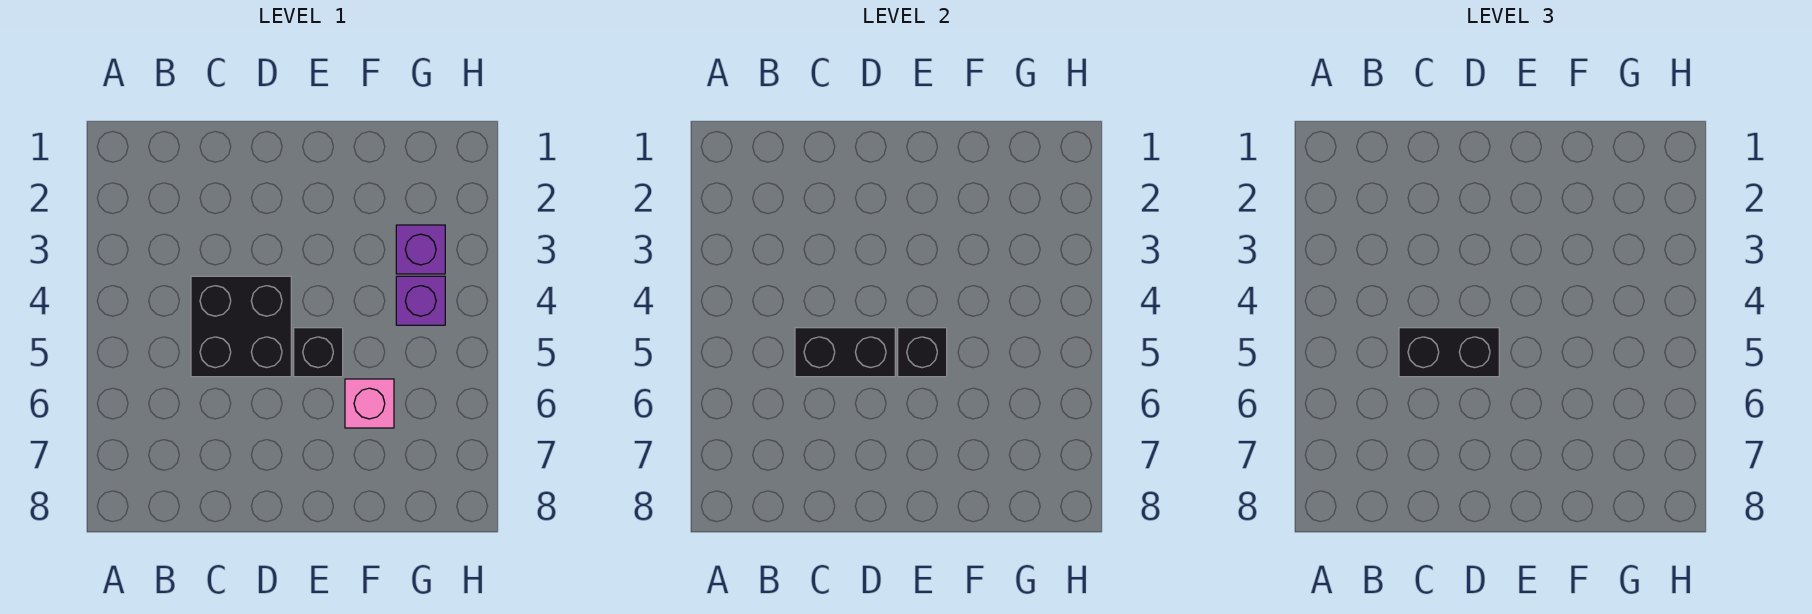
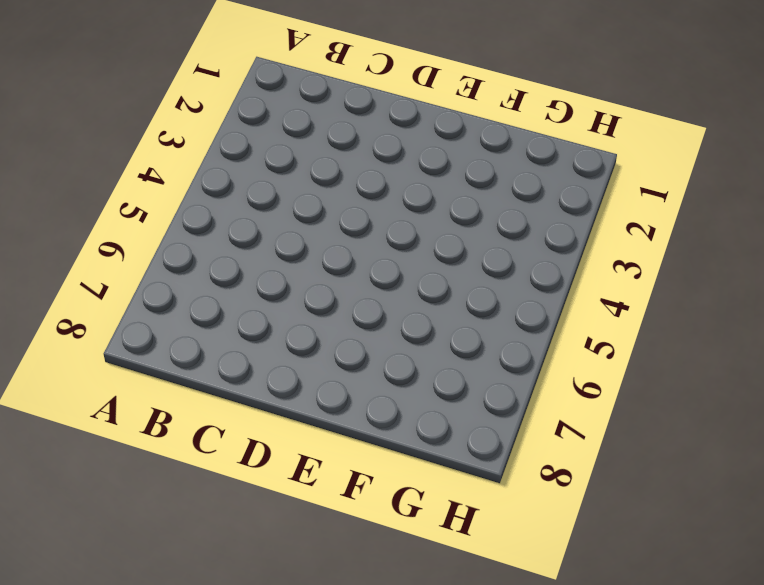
none -> black 2x2 brick [191,276,291,377]
none -> black 1x1 brick [294,328,343,377]

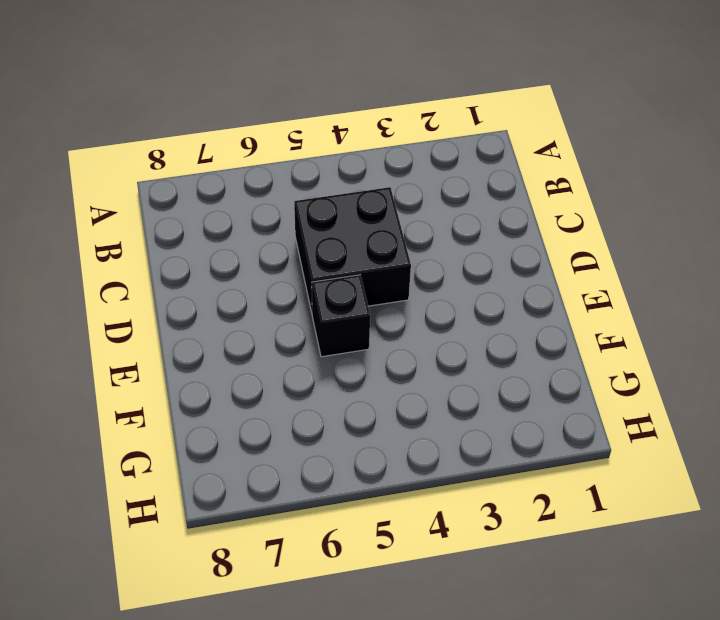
none -> pink 1x1 brick [345,379,394,428]
none -> purple 1x1 brick [396,225,445,274]

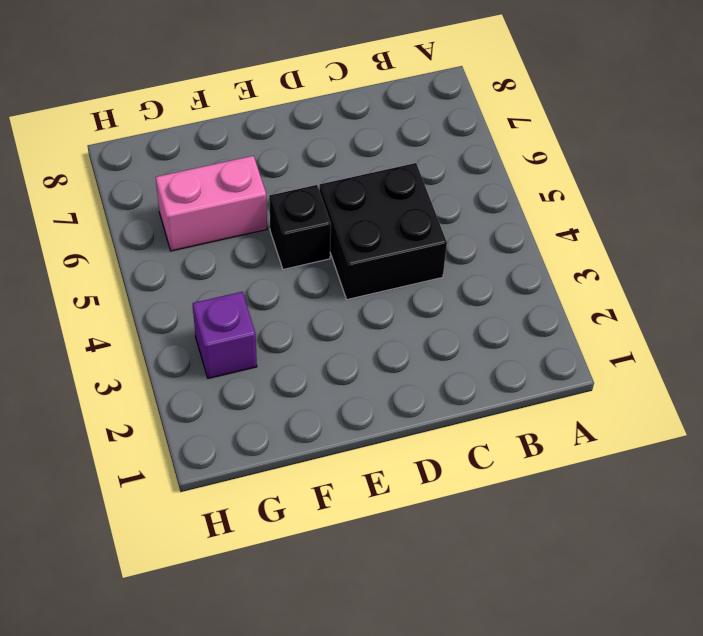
pink 1x2 brick [156,156,267,251] -> pink 1x1 brick [345,379,394,428]
none -> purple 1x1 brick [396,276,445,325]
none -> black 1x2 brick [795,328,895,377]

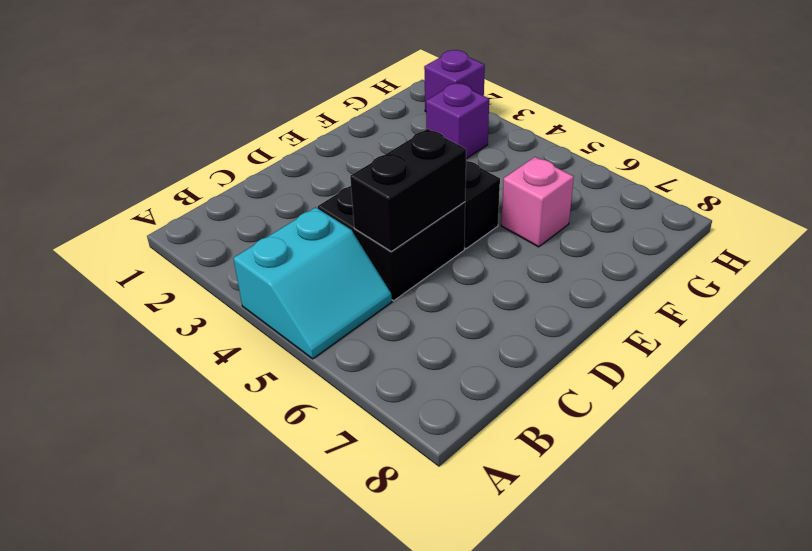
cyan 2x2 slope [233,207,392,359] -> none
purple 1x1 brick [424,50,485,112] -> purple 1x1 brick moved to [396,276,445,325]
none -> black 1x1 brick [898,328,947,377]
none -> black 1x2 brick [1399,328,1499,377]

